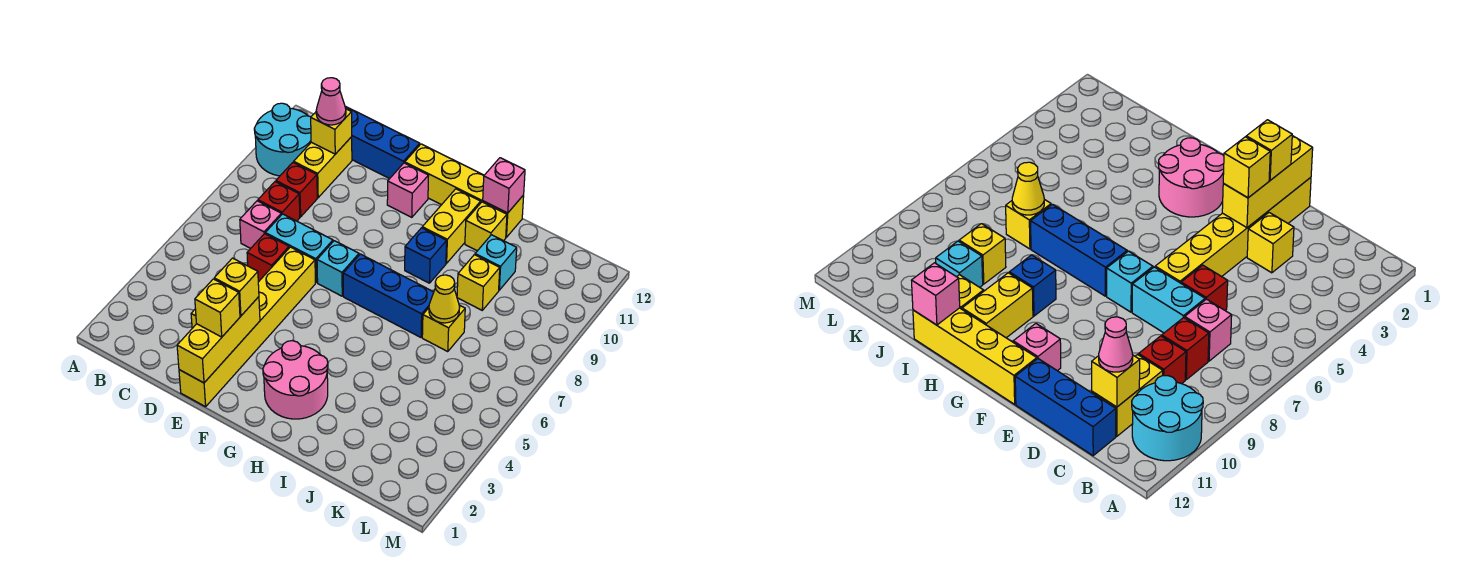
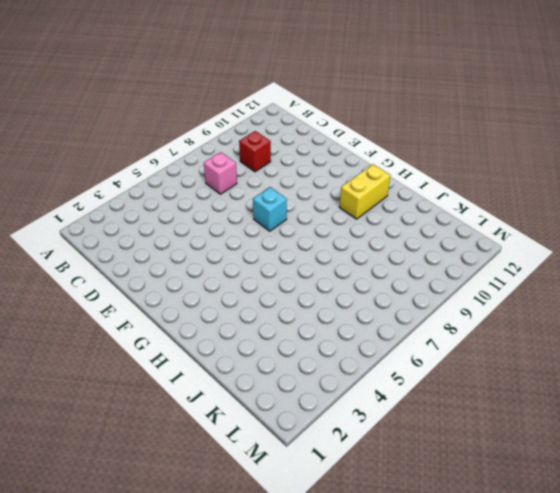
none -> cyan 2x2 round brick [254,103,311,176]
none -> red 1x1 brick [258,182,300,221]
none -> yellow 1x2 brick [294,137,352,198]

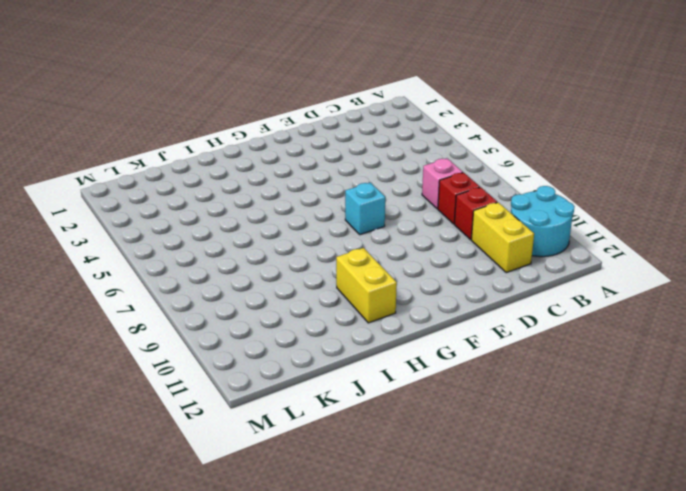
none -> blue 1x3 brick [345,106,420,179]
none -> yellow 1x1 brick [1247,213,1294,273]
none -> red 1x1 brick [247,234,289,282]

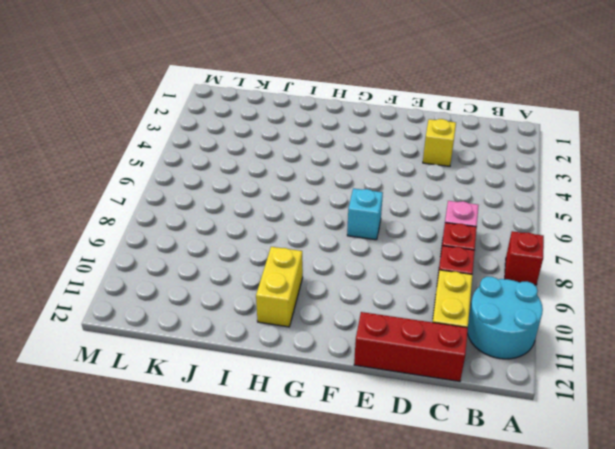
red 1x1 brick [505,231,544,285] -> red 1x1 brick moved to [247,234,289,282]
red 1x3 brick [354,312,468,381] -> blue 1x3 brick [345,106,420,179]
none -> cyan 1x2 brick [265,214,333,282]
none -> yellow 1x6 brick [179,247,315,407]
none -> pink 1x1 brick [387,163,429,217]

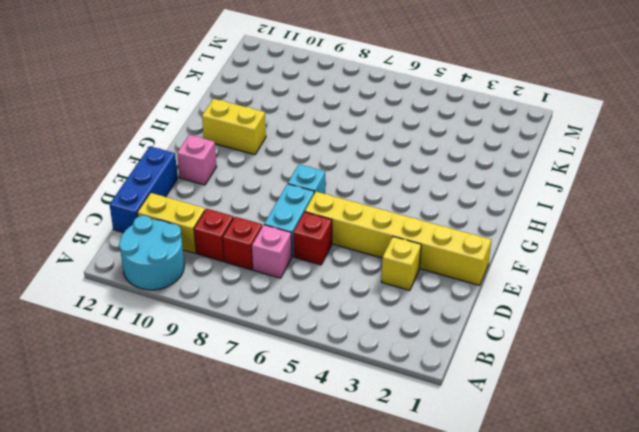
none -> yellow 1x4 brick [405,144,524,237]
none -> pink 2x2 round brick [263,341,328,419]
none -> blue 1x3 brick [343,254,434,337]

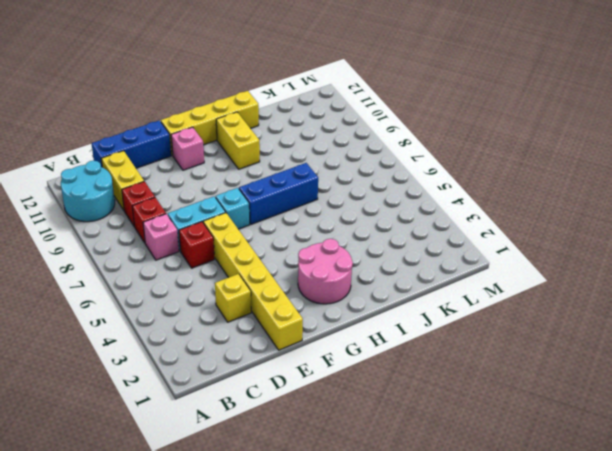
none -> blue 1x1 brick [405,228,447,283]
none -> yellow 1x1 brick [465,202,507,251]
none -> yellow 1x1 brick [422,305,465,352]

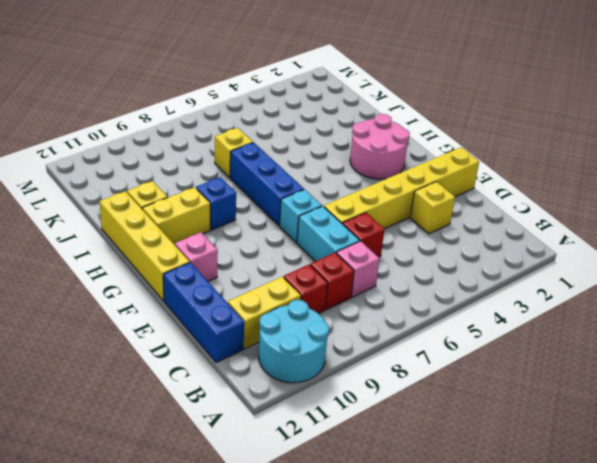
none -> yellow 1x1 brick [457,255,500,310]
none -> cyan 1x1 brick [475,235,517,290]
none -> yellow 1x1 brick [311,109,352,154]

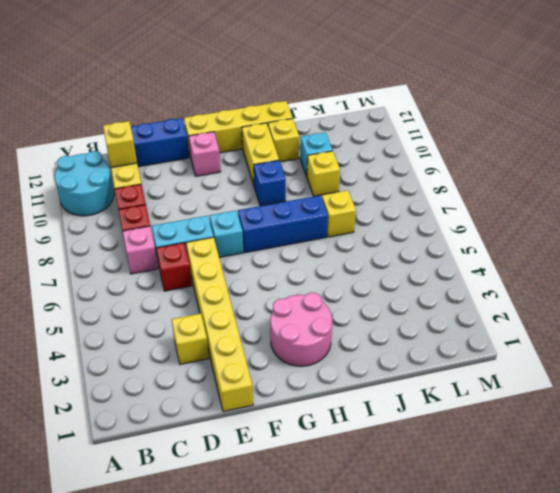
none -> yellow 1x3 brick [177,297,260,383]
none -> pink 1x1 brick [483,158,525,213]
none -> yellow 1x1 cone [429,275,460,323]

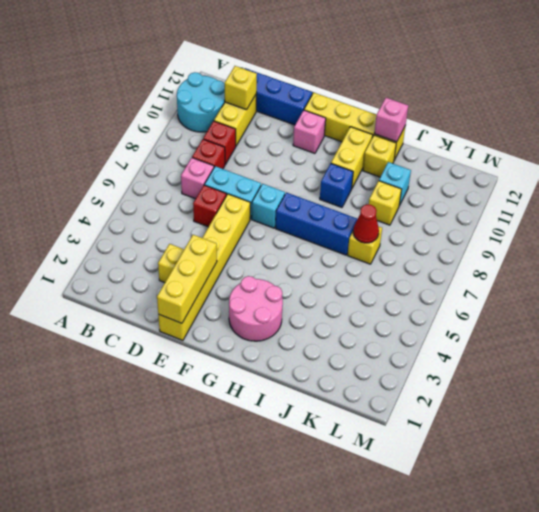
red 1x1 cone [353,204,379,243] -> yellow 1x1 cone [429,275,460,323]
none -> pink 1x1 cone [316,78,346,125]
none -> yellow 1x1 brick [195,279,240,337]
none -> yellow 1x1 brick [214,258,259,316]

